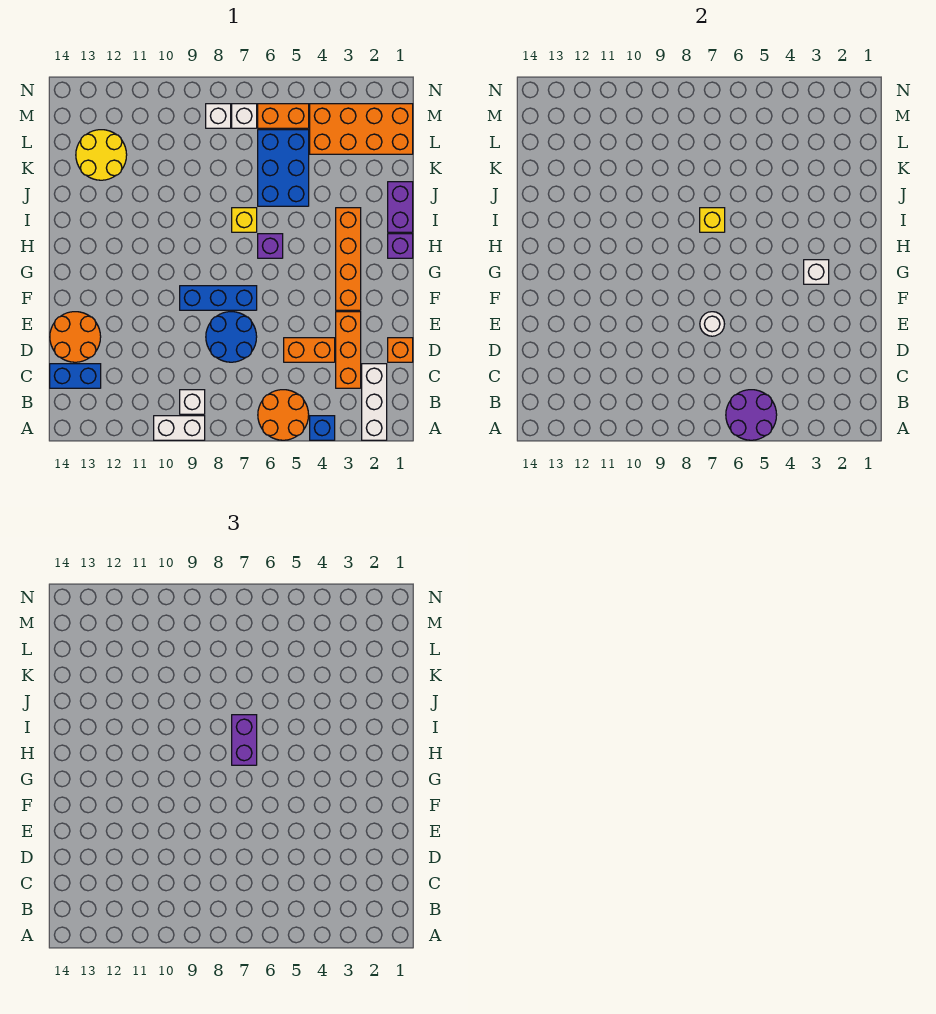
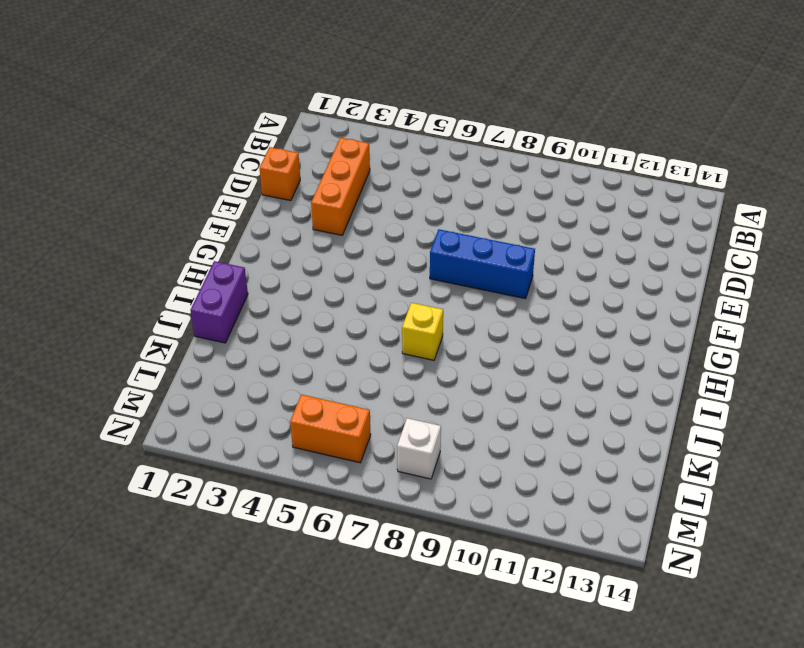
none -> white 1x3 brick [362,364,387,440]
none -> blue 1x1 brick [310,416,335,440]
none -> orange 2x2 round brick [258,390,309,440]

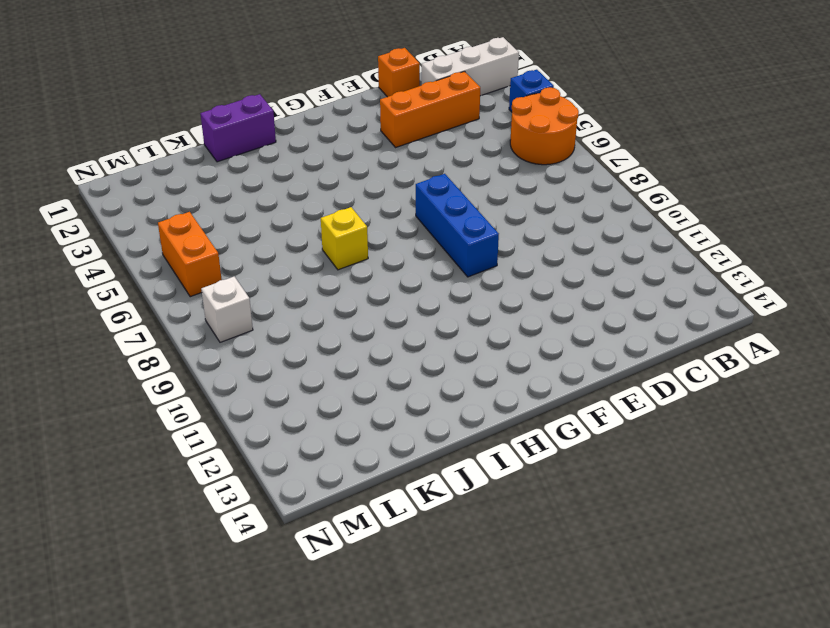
none -> white 1x2 brick [154,416,205,440]
none -> white 1x1 brick [180,390,205,414]
none -> blue 1x2 brick [50,364,101,388]

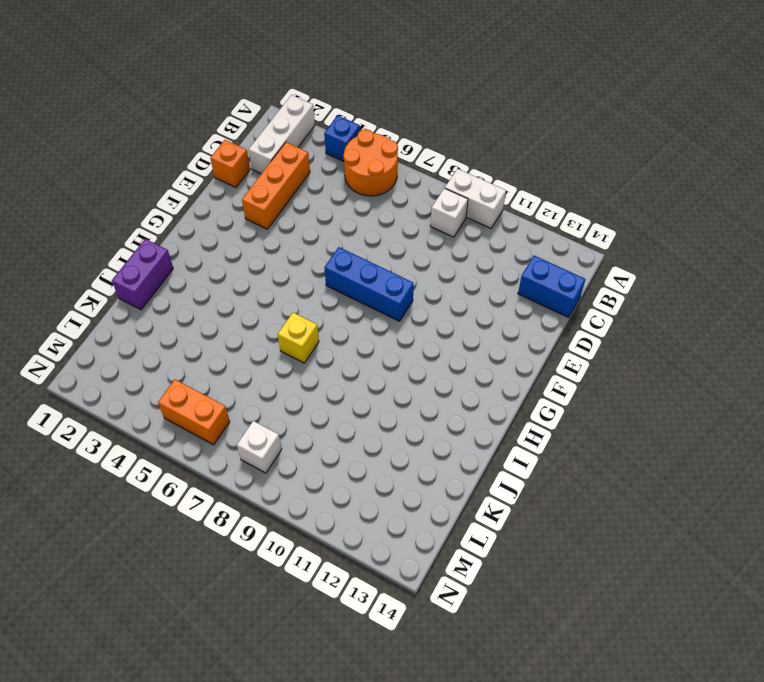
none -> orange 1x2 brick [284,338,335,362]
none -> blue 2x2 round brick [206,312,257,362]
none -> orange 2x2 round brick [50,312,101,362]

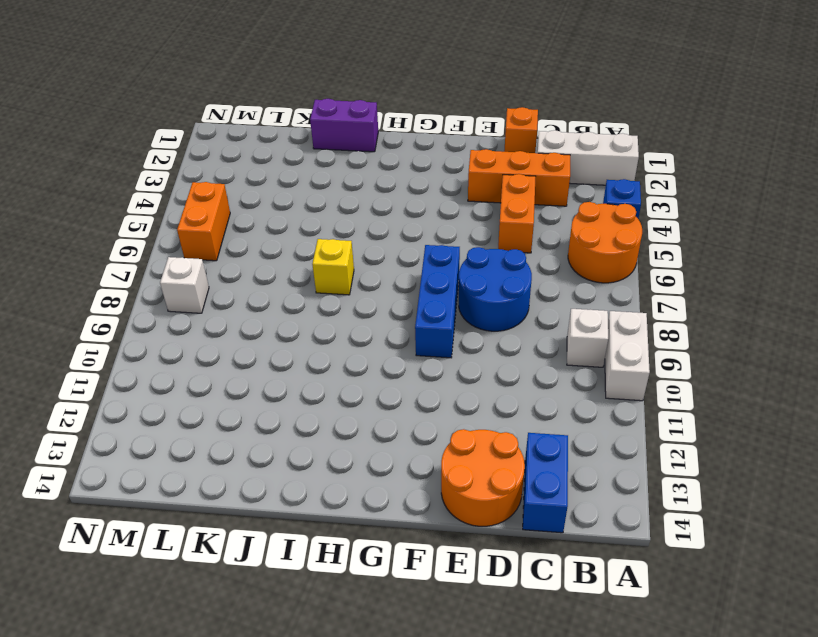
none -> orange 1x4 brick [336,208,361,310]
none -> purple 1x1 brick [388,234,413,258]
none -> purple 1x1 brick [258,234,283,258]

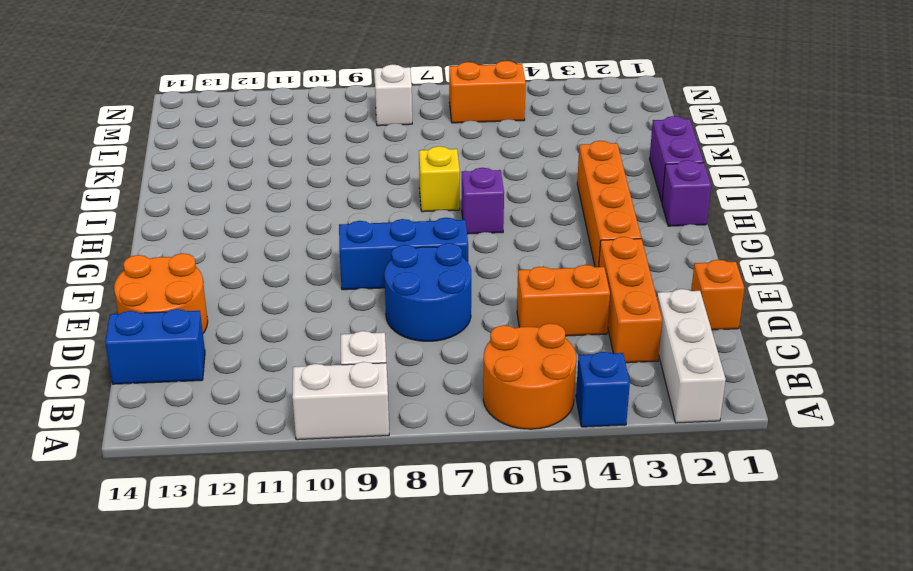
none -> blue 2x3 brick [258,130,309,206]
none -> yellow 2x2 round brick [76,130,127,180]
none -> orange 2x4 brick [310,104,413,154]

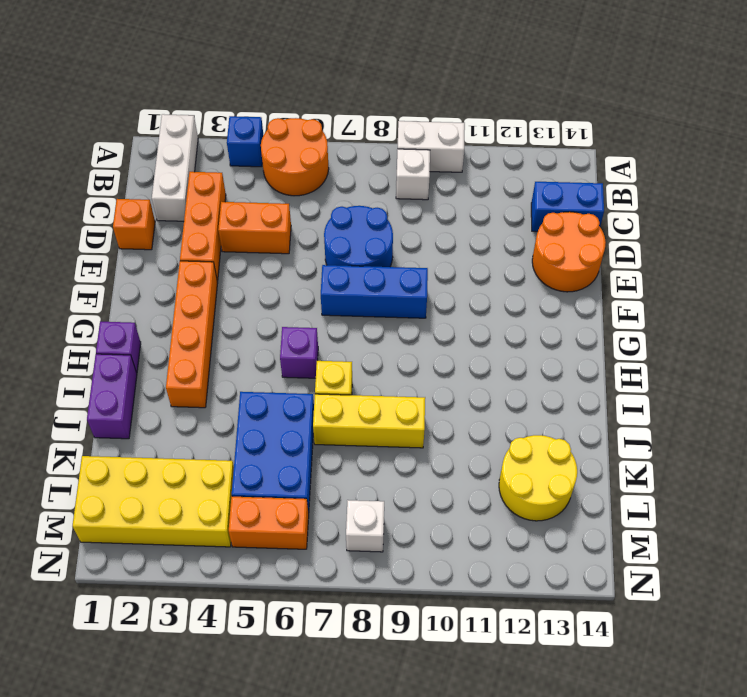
yellow 1x3 brick [313,394,425,448] -> none
yellow 2x4 brick [73,456,234,547] -> orange 2x4 brick [310,104,413,154]
none -> white 1x1 brick [232,104,257,128]
none -> purple 2x2 round brick [726,390,777,440]
none -> white 1x1 round brick [700,312,724,336]

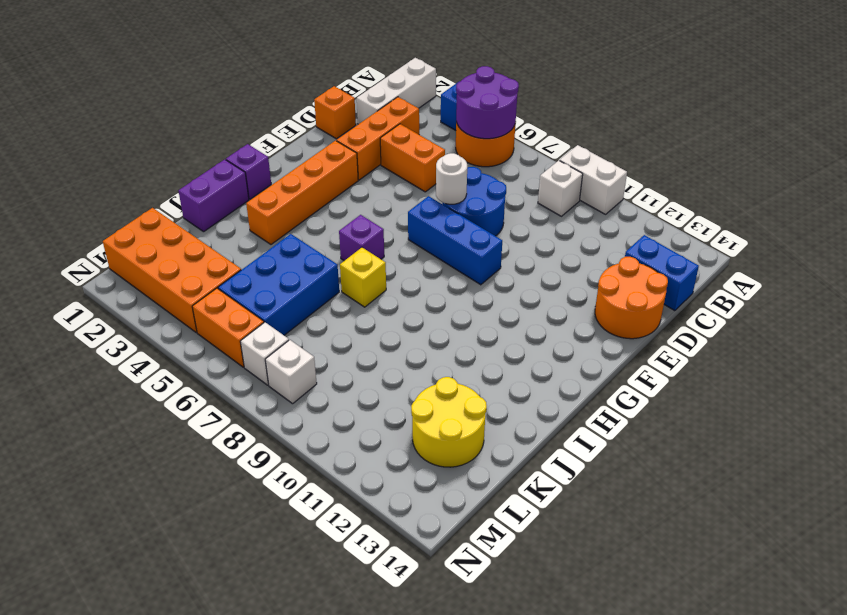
none -> white 1x1 brick [804,260,829,284]
none -> yellow 1x1 brick [700,208,725,232]
none -> purple 1x2 brick [232,715,257,765]

